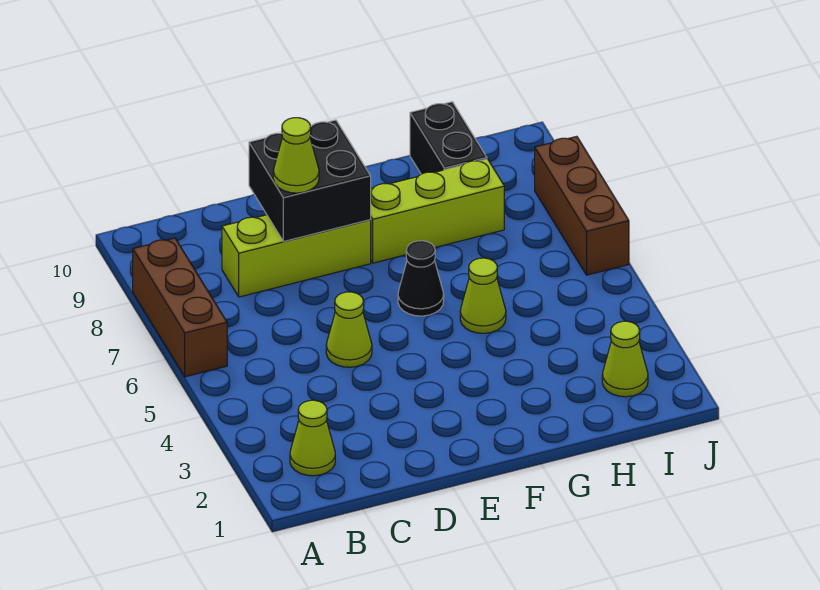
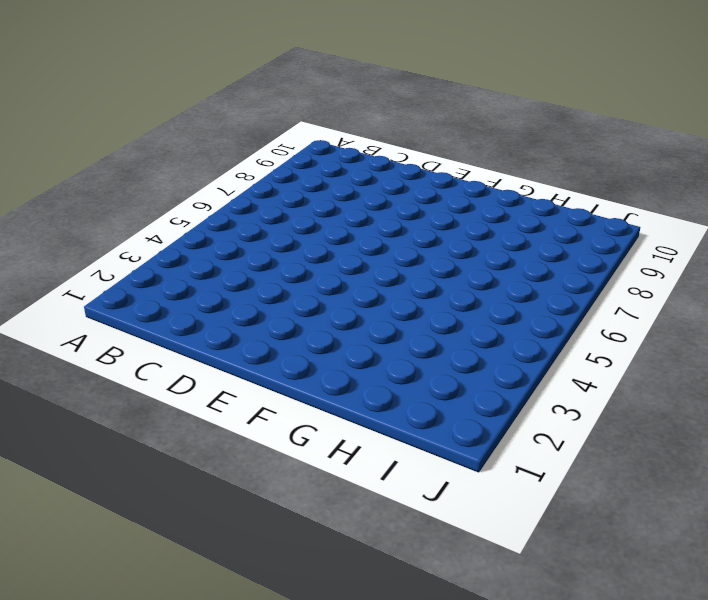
none -> brown 1x3 brick [133,238,227,377]
none -> lime 1x1 cone [290,400,335,476]
none -> lime 1x3 brick [222,215,371,297]

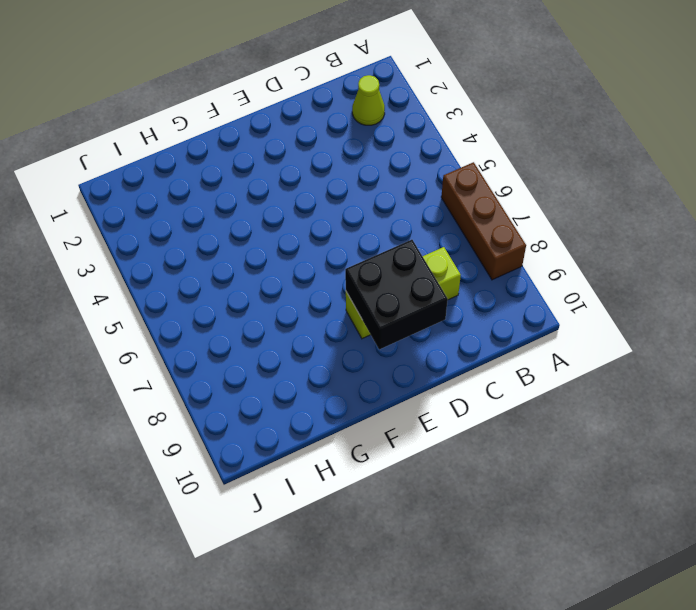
none -> lime 1x1 cone [326,292,372,367]
none -> black 1x1 cone [398,241,444,316]
none -> lime 1x3 brick [371,159,504,263]

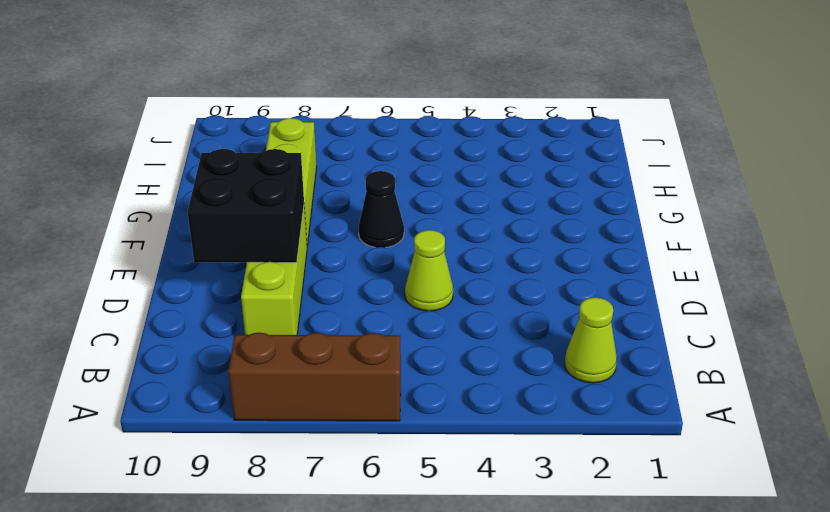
none -> lime 1x1 cone [460,258,506,333]
none -> black 1x2 brick [410,102,487,174]
none -> lime 1x1 cone [602,321,648,397]

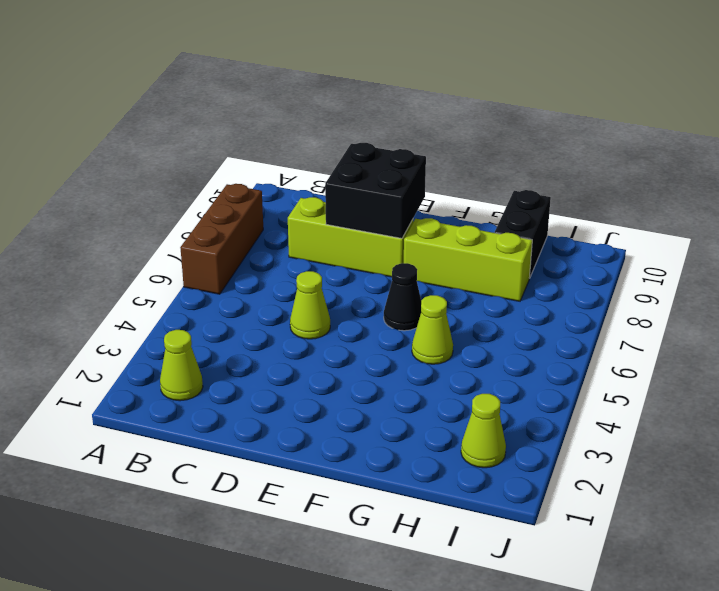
none -> brown 1x3 brick [535,136,629,275]
none -> lime 1x1 cone [273,118,319,193]

